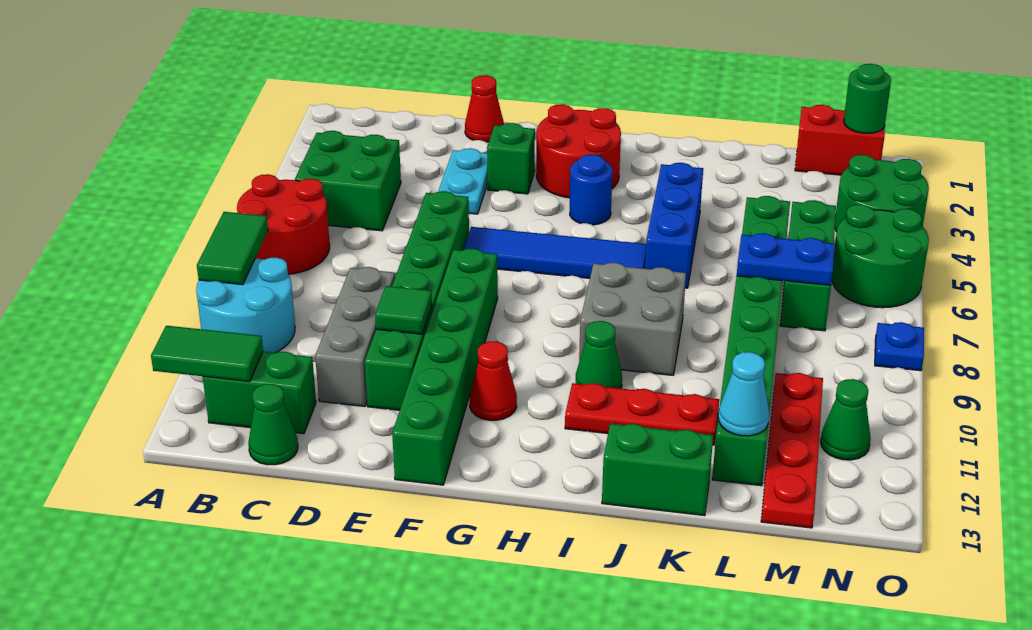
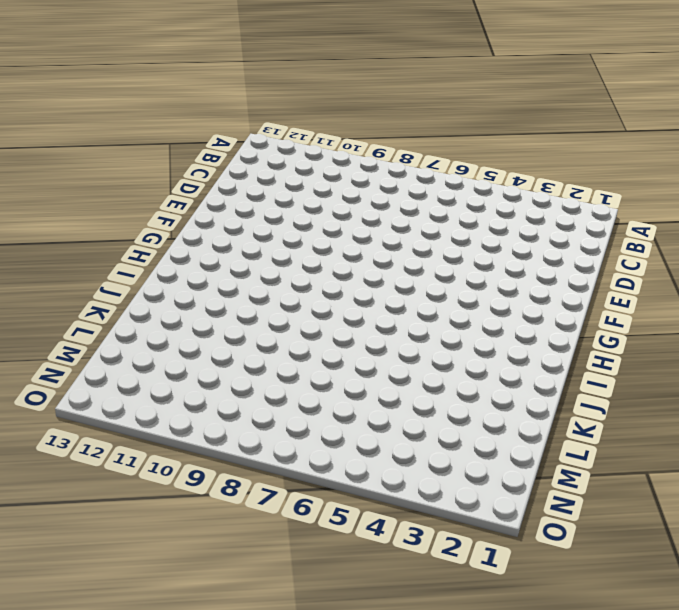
none -> red 2x2 round brick [237,174,330,274]
none -> cyan 2x2 round brick [196,258,295,353]
none -> green 2x2 brick [295,131,401,231]
none -> green 1x2 brick [203,352,316,434]

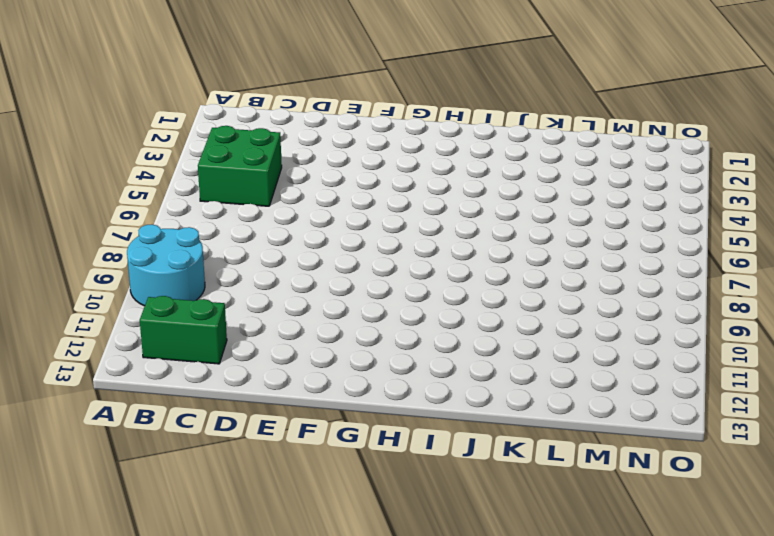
none -> red 2x2 round brick [237,174,330,274]
none -> green 1x1 cone [248,384,298,465]
none -> grey 1x3 brick [315,267,395,406]
none -> red 1x1 cone [465,75,504,142]

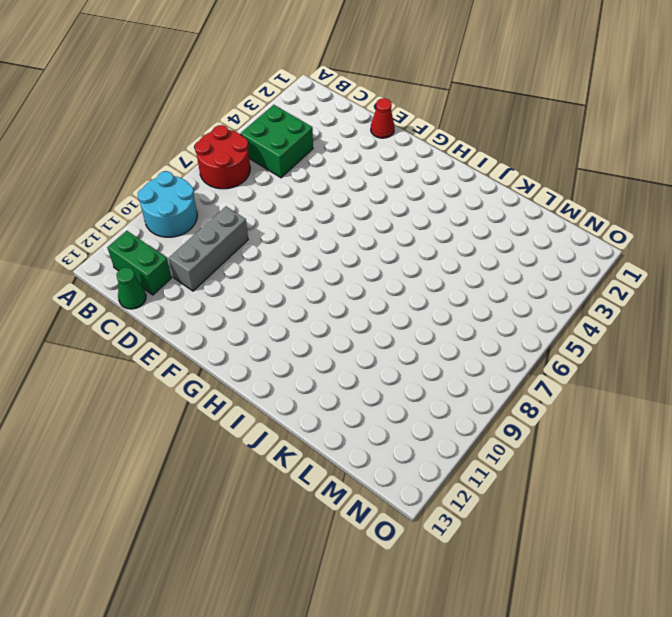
none -> cyan 1x2 plate [438,148,488,214]
none -> green 1x6 brick [365,191,469,410]
none -> green 1x1 brick [487,123,535,194]
none -> blue 1x4 tile [464,227,646,278]

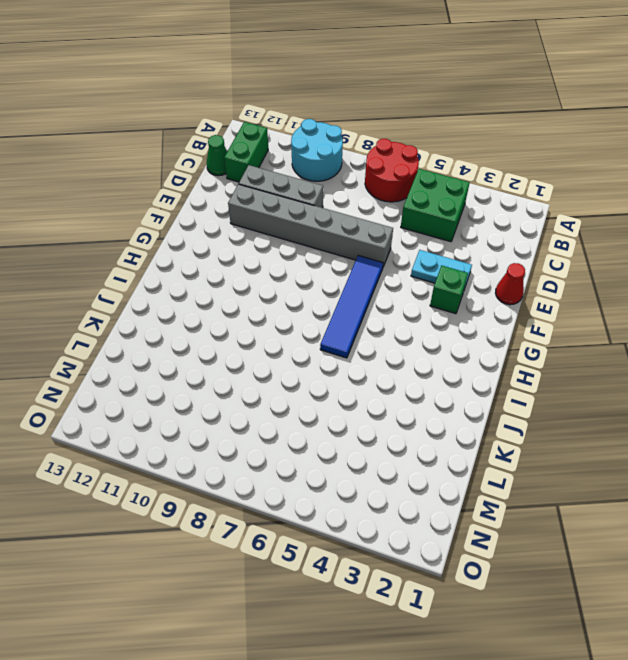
grey 1x6 brick [228,184,393,267] -> green 1x6 brick [365,191,469,410]
none -> green 1x6 brick [392,249,498,485]
none -> red 2x2 round brick [536,104,621,198]
none -> red 1x1 cone [470,341,517,420]
none -> blue 1x1 round brick [570,154,612,225]

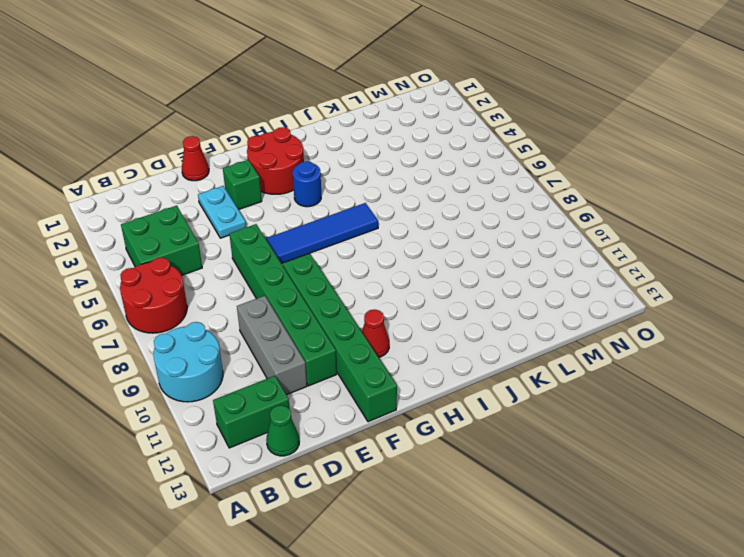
none -> grey 2x2 brick [579,263,686,375]
none -> green 1x1 cone [576,321,622,388]
none -> red 1x3 plate [565,383,719,445]
none -> blue 1x3 brick [645,163,703,288]

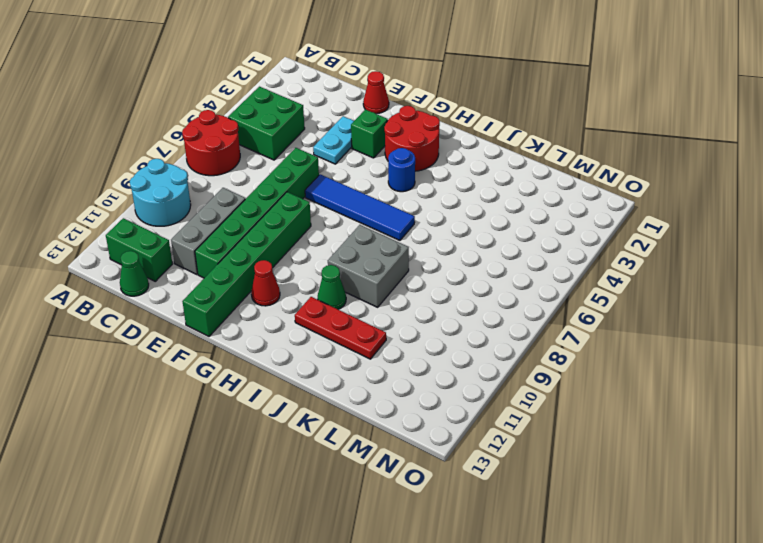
none -> blue 1x3 brick [645,163,703,288]
none -> green 1x2 brick [602,423,713,516]
none -> green 1x8 brick [712,196,790,486]
none -> red 1x2 brick [795,105,885,175]

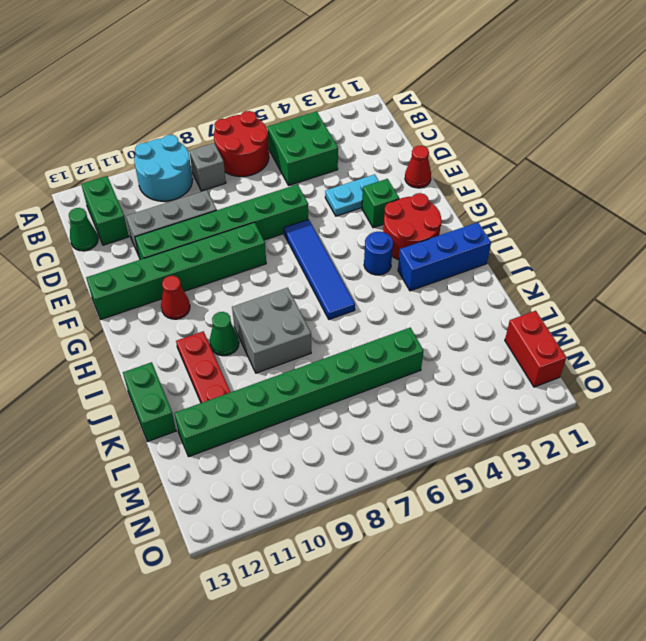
grey 1x1 brick [189,143,226,191] -> none
blue 1x3 brick [398,222,491,291] -> blue 1x3 brick moved to [645,163,703,288]
none -> green 1x3 brick [780,200,836,331]
none -> red 1x4 plate [761,373,823,528]
none -> green 2x2 round brick [835,155,929,232]
none -> green 2x2 round brick [832,205,929,308]

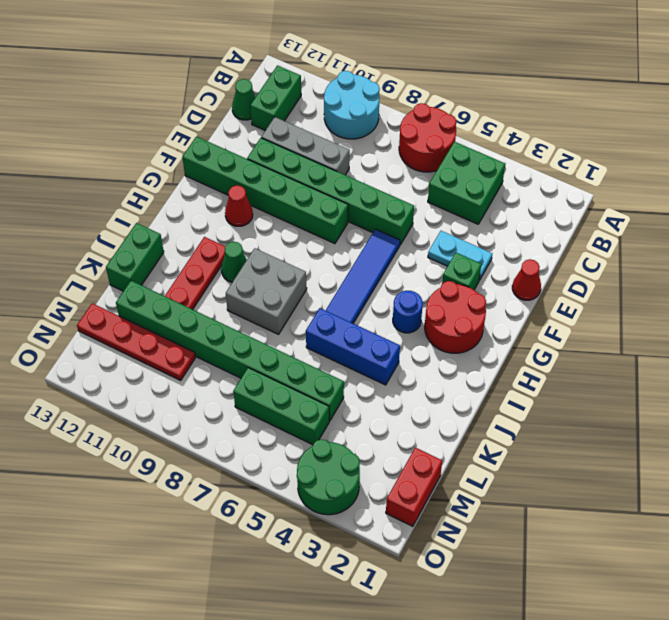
none -> green 2x2 round brick [832,205,929,308]
none -> green 1x1 cone [821,379,871,460]
none -> blue 1x1 plate [875,322,924,371]
none -> green 1x2 tile [197,212,268,285]

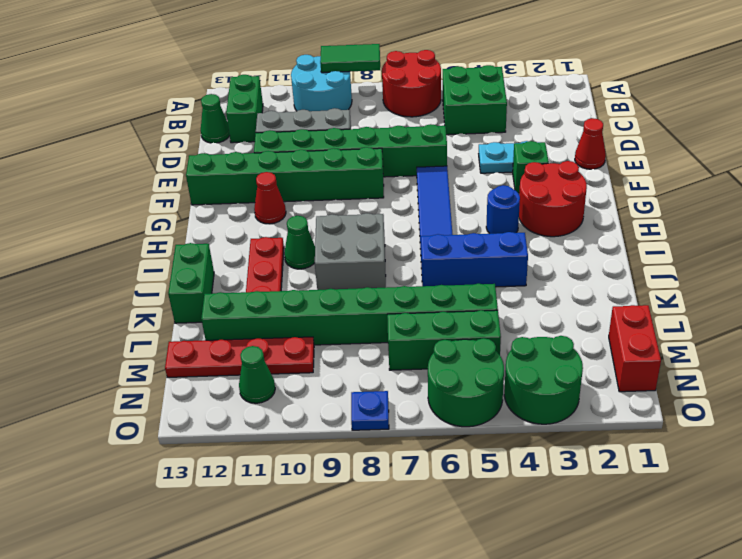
none -> green 1x2 tile [151,326,263,381]
none -> green 1x1 tile [375,286,432,334]
none -> blue 1x2 plate [737,233,835,285]
none -> cyan 1x1 cone [718,352,769,436]

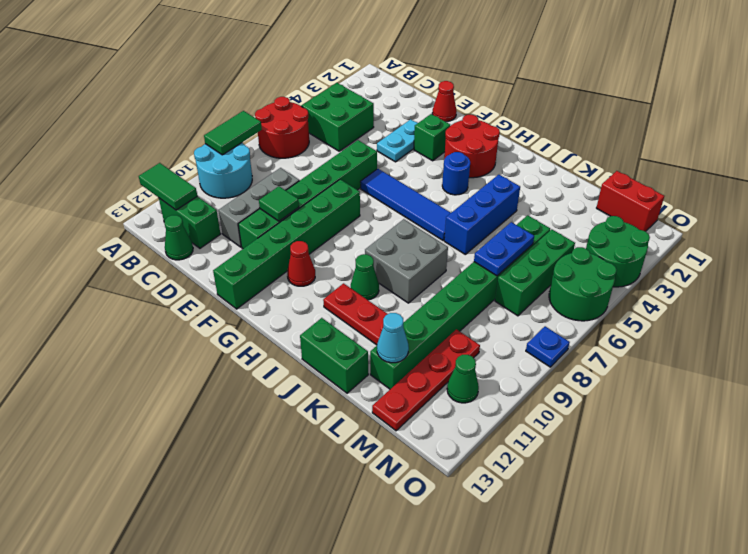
blue 1x2 plate [474,222,534,276] -> blue 1x2 plate turned to [737,233,835,285]
none -> green 1x1 round brick [844,64,891,133]

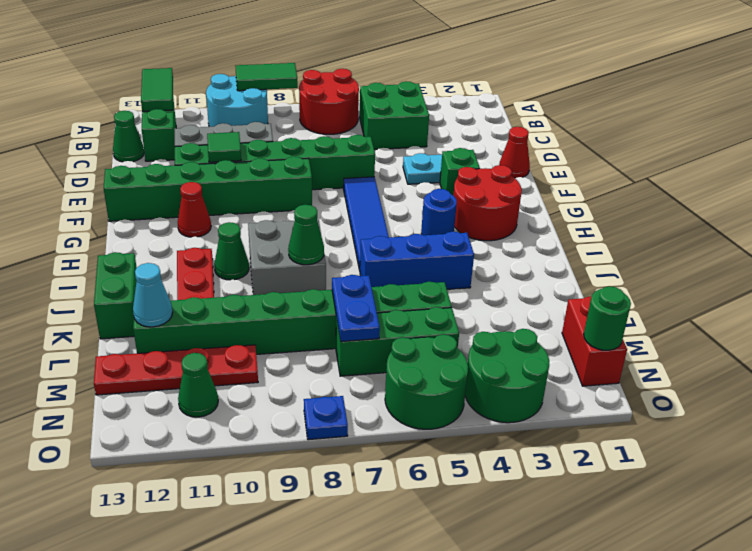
green 1x1 cone [288,205,324,265] -> none

